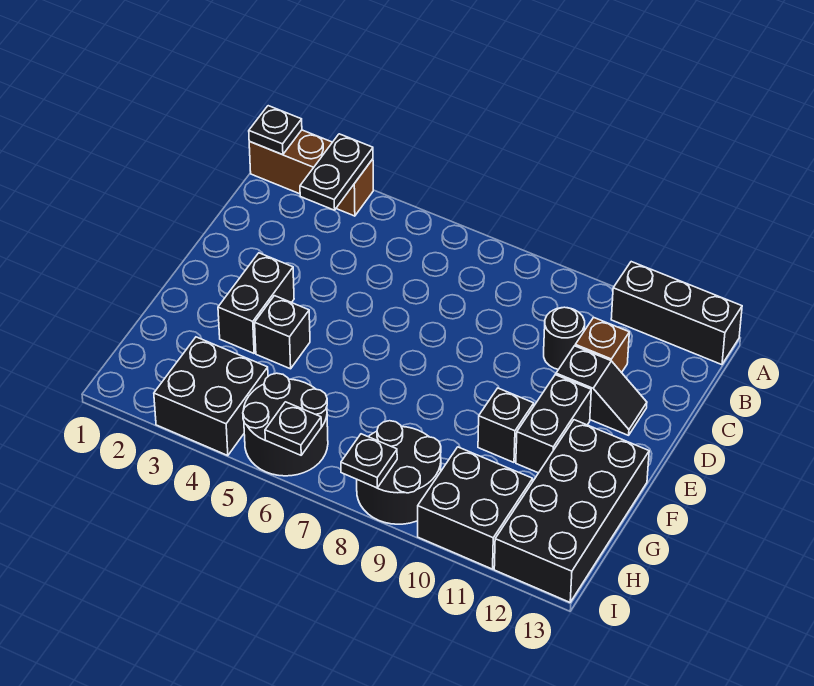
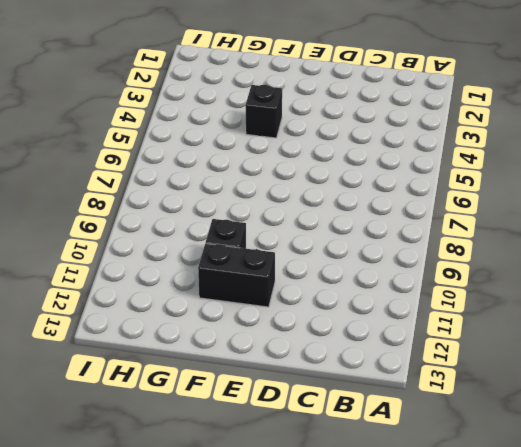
none -> brown 1x3 brick [249,130,373,216]
none -> black 1x3 brick [611,262,742,365]
none -> black 1x1 round brick [544,307,585,369]

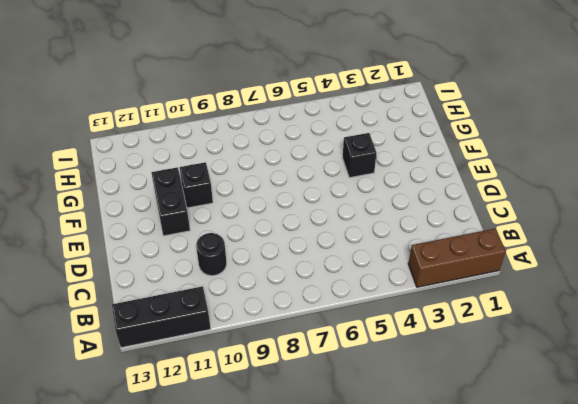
none -> brown 1x1 brick [575,317,629,373]
none -> black 1x2 slope [556,346,647,435]
none -> black 1x2 brick [218,253,294,353]

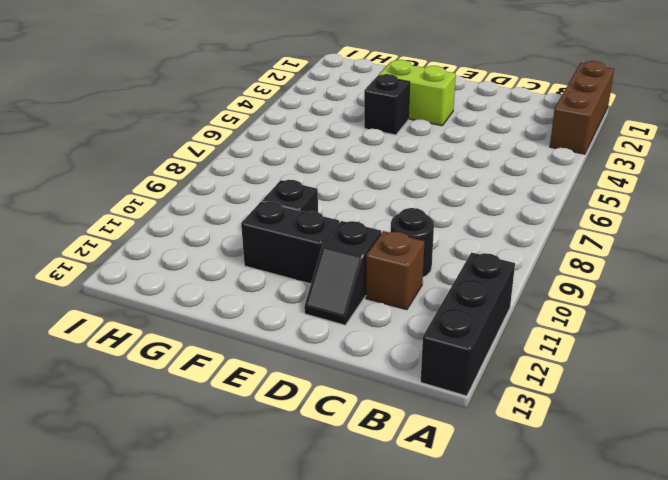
lime 1x2 brick [378,60,456,126] -> black 1x2 brick [218,253,294,353]
none -> black 2x4 brick [494,420,649,602]
none -> black 2x2 brick [154,337,268,456]
none -> black 2x2 round brick [243,373,328,476]

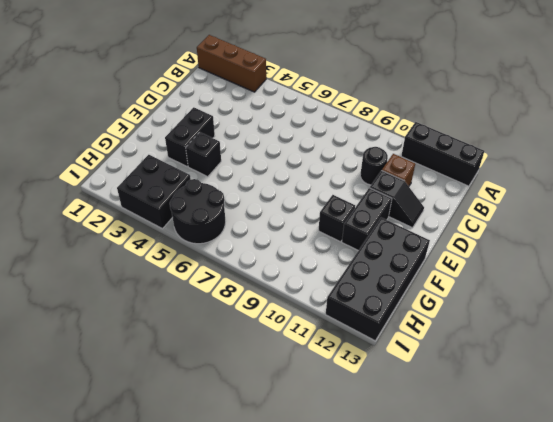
none -> black 2x2 round brick [357,421,441,524]
none -> black 2x2 brick [418,447,533,569]
none -> black 1x1 plate [249,106,302,155]

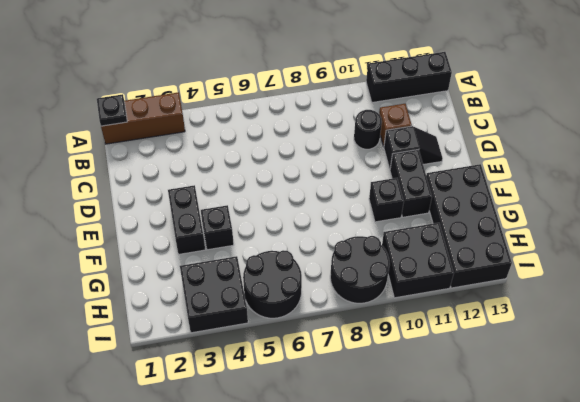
none -> black 1x2 plate [300,134,373,210]
none -> black 1x1 plate [265,402,321,455]
none -> black 1x1 plate [341,434,397,488]

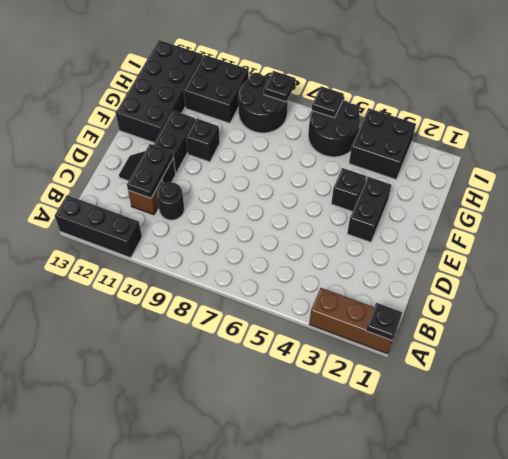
black 1x2 plate [127,144,173,198] -> black 1x2 plate moved to [300,134,373,210]

